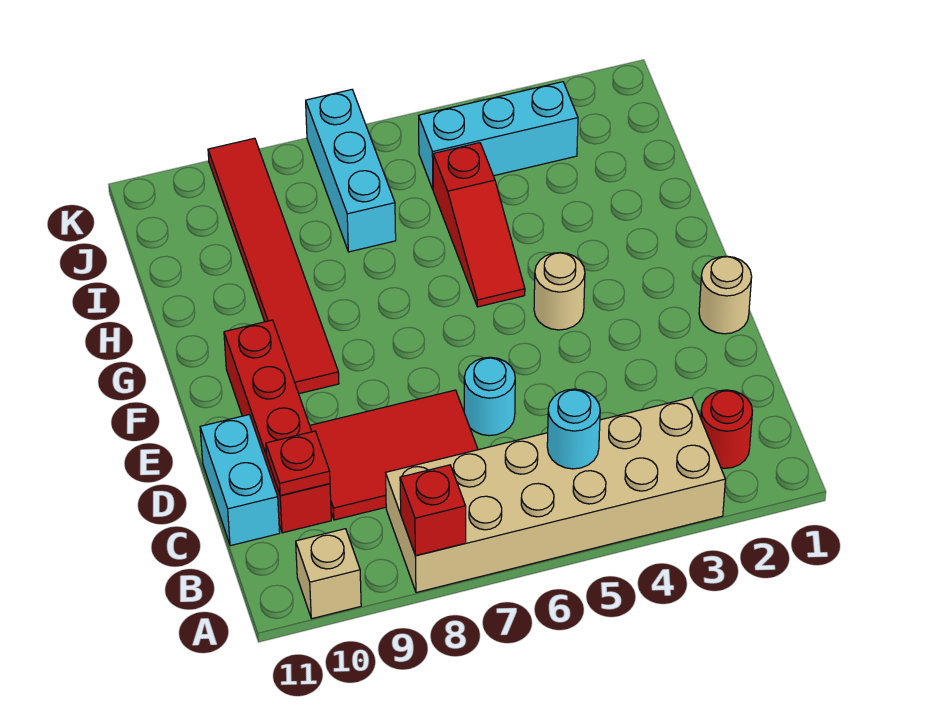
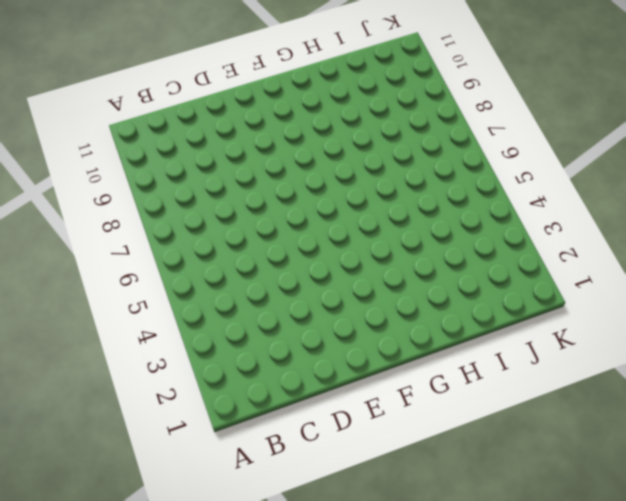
none -> tan 2x6 brick [386,398,725,593]
none -> tan 1x1 brick [296,529,361,619]
none -> red 1x1 round brick [701,390,752,468]

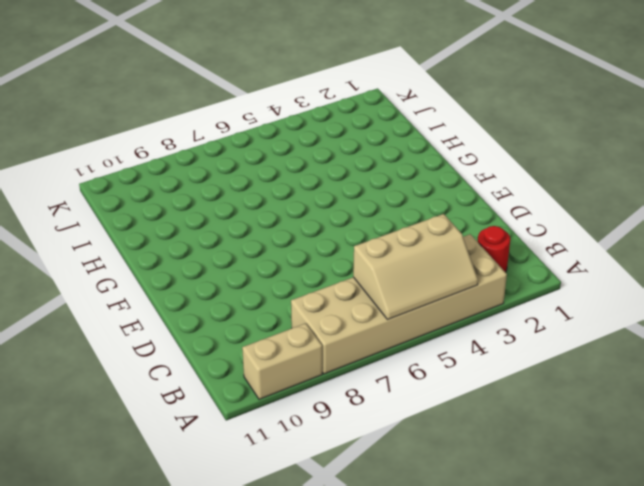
tan 2x3 slope [353,214,478,320] -> cyan 1x1 round brick [547,389,600,469]
tan 1x2 brick [242,323,322,399] -> tan 1x1 brick [296,529,361,619]
none -> red 2x3 tile [310,390,478,520]
none -> red 1x4 brick [224,320,331,533]
none -> cyan 1x2 brick [200,415,280,546]

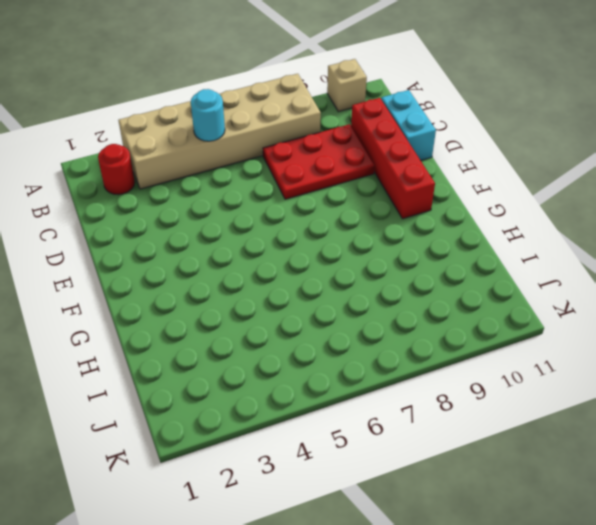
red 2x3 plate [263,124,375,199] -> red 2x3 tile [310,390,478,520]
none -> cyan 1x1 round brick [464,357,515,436]
none -> tan 1x1 round brick [699,256,752,334]
none -> tan 1x1 round brick [534,253,585,330]

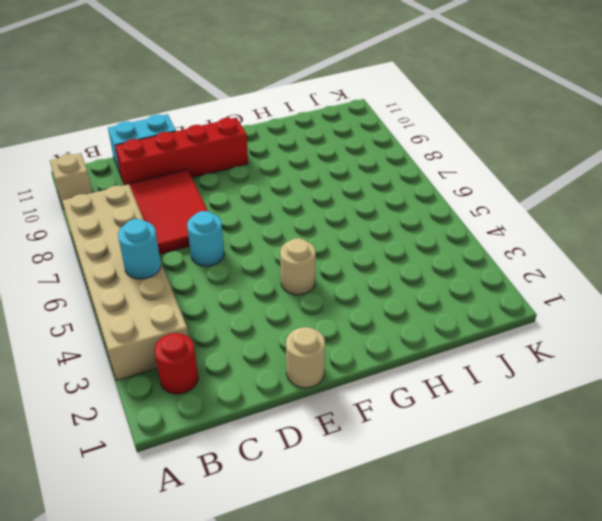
none -> red 1x6 tile [208,138,339,394]
none -> red 1x3 slope [433,143,525,307]
none -> cyan 1x3 brick [306,90,396,252]

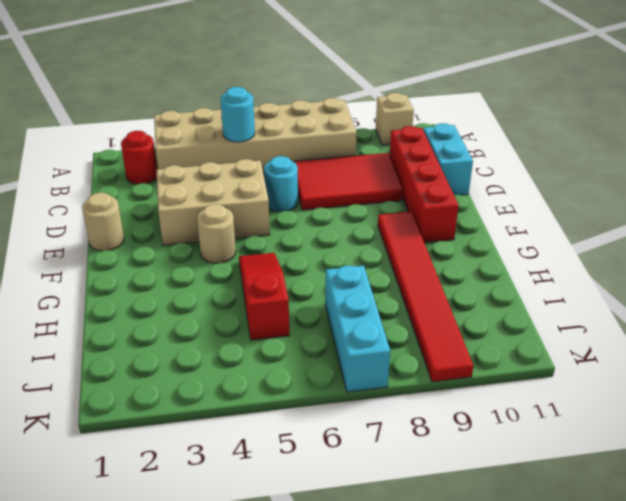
tan 2x3 brick [156,159,270,245] -> none
none -> cyan 1x3 brick [419,82,578,189]
none -> red 1x1 brick [400,465,466,556]
none -> red 1x1 plate [266,431,330,495]

